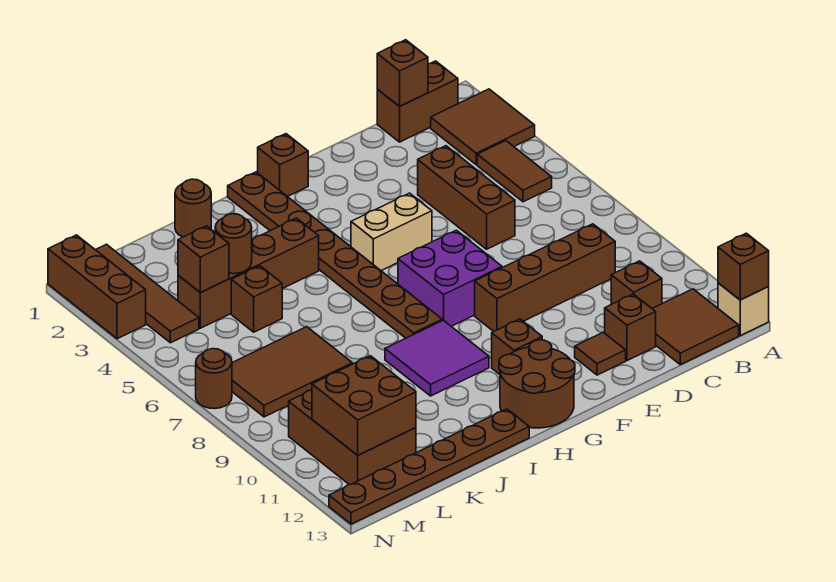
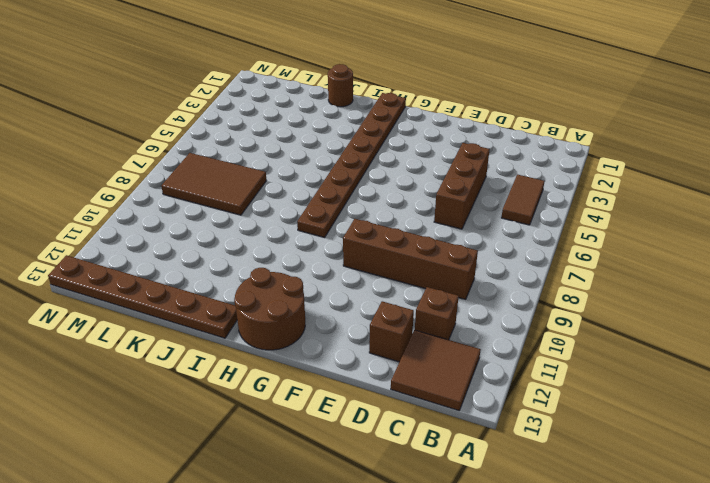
none -> brown 2x2 tile [431,89,535,165]
none -> tan 1x1 brick [718,283,769,336]
none -> brown 1x2 brick [377,61,458,142]
none -> brown 1x1 tile [575,332,626,375]

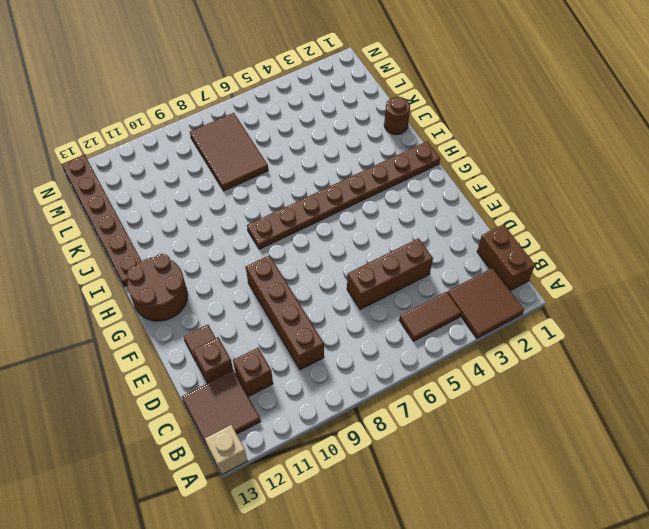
none -> tan 1x2 brick [351,193,432,271]
none -> purple 2x2 brick [398,230,502,326]
none -> brown 1x1 brick [258,134,308,197]
none -> brown 1x1 brick [492,319,542,374]

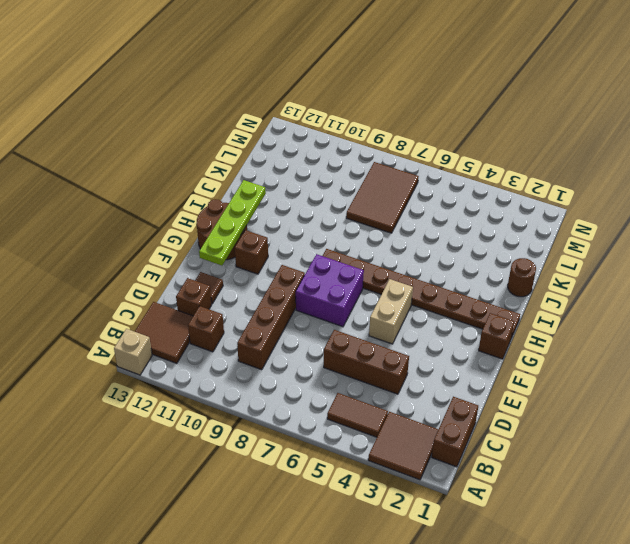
lime 1x4 plate [199,180,266,265] -> none
none -> purple 2x2 tile [385,320,489,396]
none -> brown 1x4 brick [178,218,319,328]
none -> brown 1x6 plate [329,409,529,524]
none -> brown 1x1 brick [231,266,282,332]

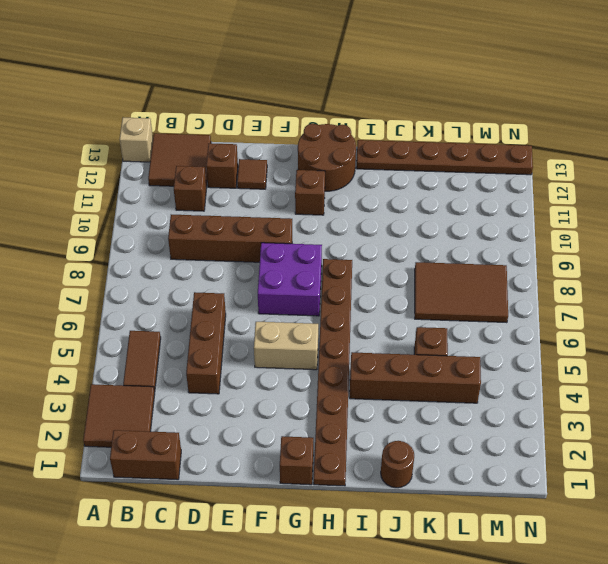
none -> purple 2x2 tile [385,320,489,396]
none -> brown 2x3 brick [289,390,416,485]
none -> brown 1x4 tile [96,244,199,343]
none -> brown 1x3 brick [48,235,146,339]

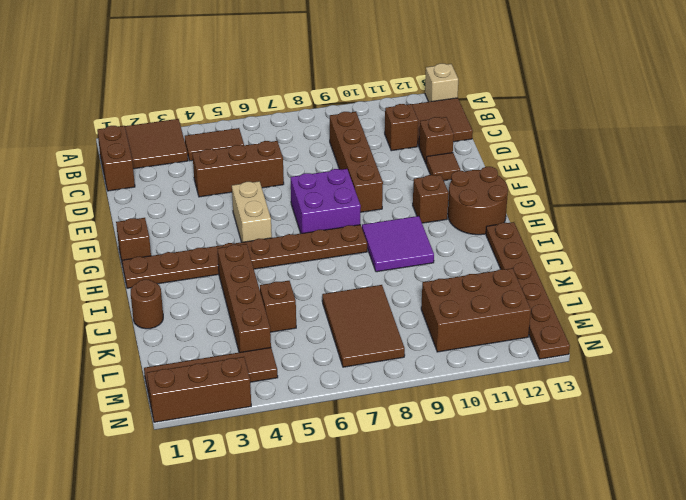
none -> brown 1x1 round brick [196,349,232,409]
none -> brown 1x1 brick [718,233,769,300]
none -> brown 1x1 brick [377,40,428,107]
none -> brown 1x1 round brick [215,214,252,274]

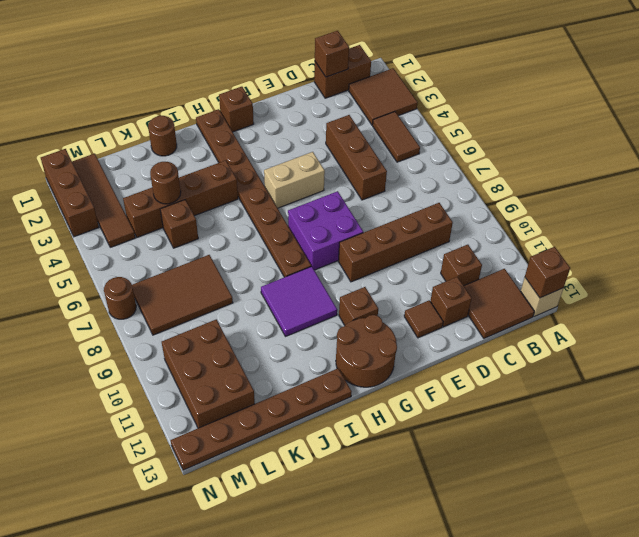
none -> brown 1x1 brick [178,226,229,292]
none -> brown 2x2 brick [312,356,416,455]

